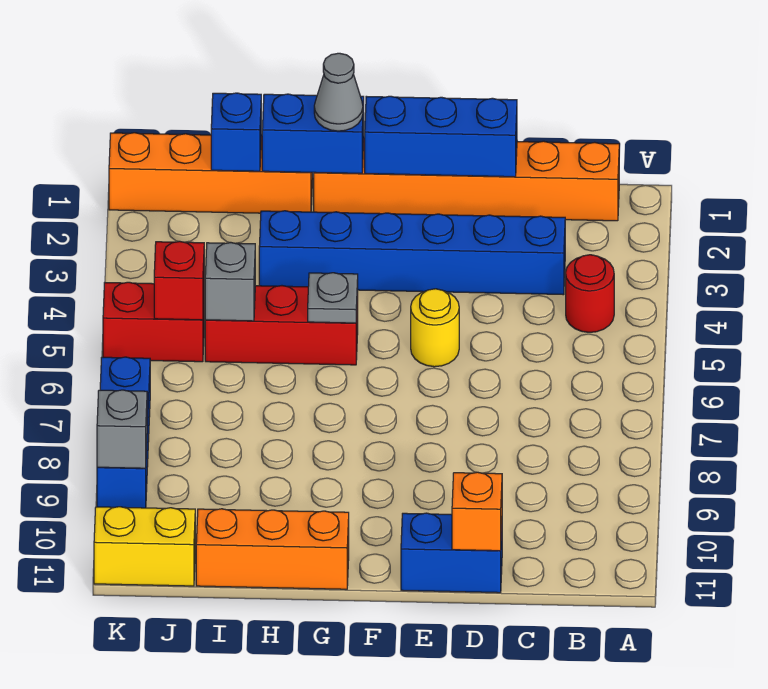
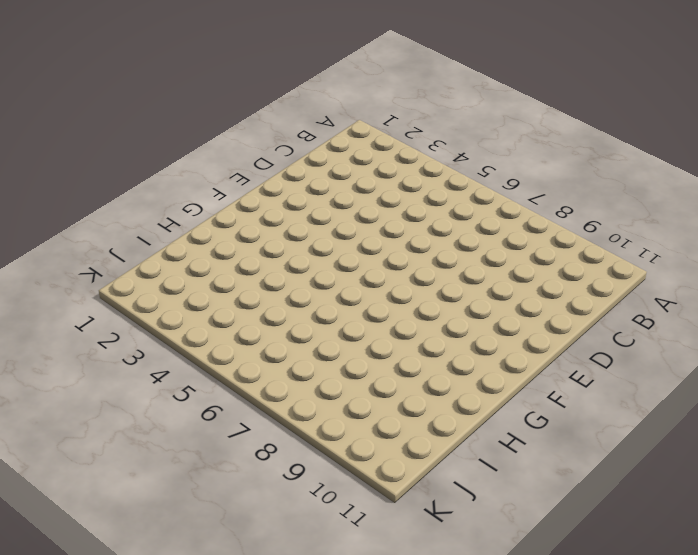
none -> orange 1x6 brick [314,138,619,221]
none -> red 1x1 round brick [566,255,614,332]
none -> blue 1x6 brick [259,211,565,295]

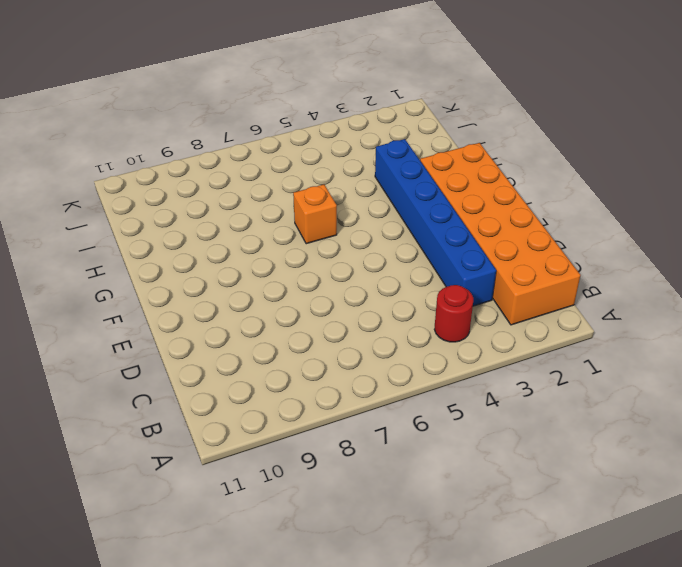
orange 2x6 brick [420,143,580,325] -> orange 1x6 brick [314,138,619,221]
orange 1x1 brick [293,184,337,244] -> orange 1x1 brick moved to [452,472,502,551]
none -> blue 1x2 brick [401,513,502,593]
none -> yellow 1x1 round brick [411,289,459,367]
none -> red 1x3 brick [205,286,358,365]

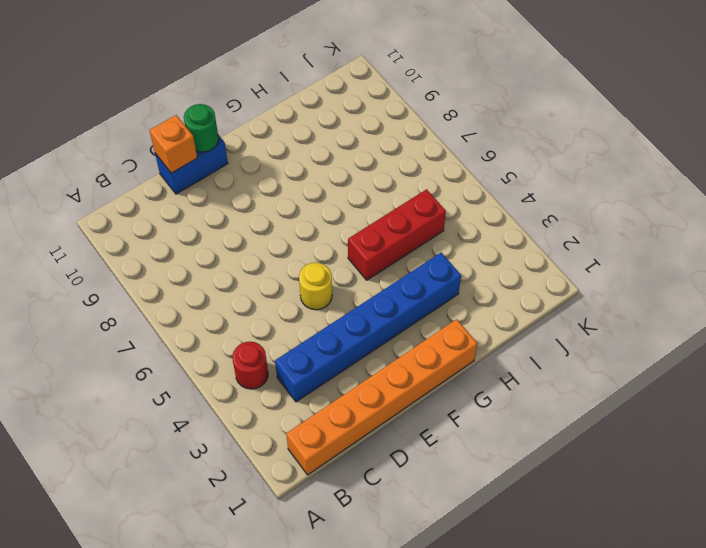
green 1x1 round brick [184,104,219,152] -> none
none -> orange 1x3 brick [196,509,349,589]
none -> orange 1x4 brick [109,133,313,213]
none -> red 1x2 brick [103,282,204,362]

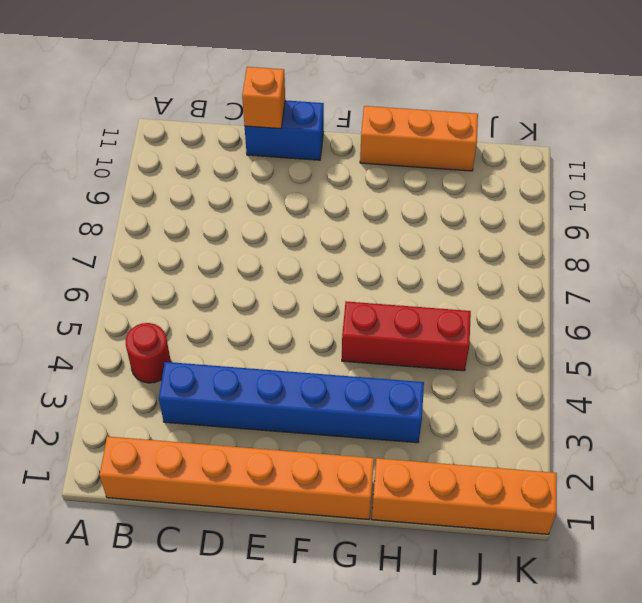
none -> yellow 1x1 round brick [411,289,459,367]
none -> red 1x2 brick [103,282,204,362]
none -> yellow 1x2 brick [94,507,195,586]

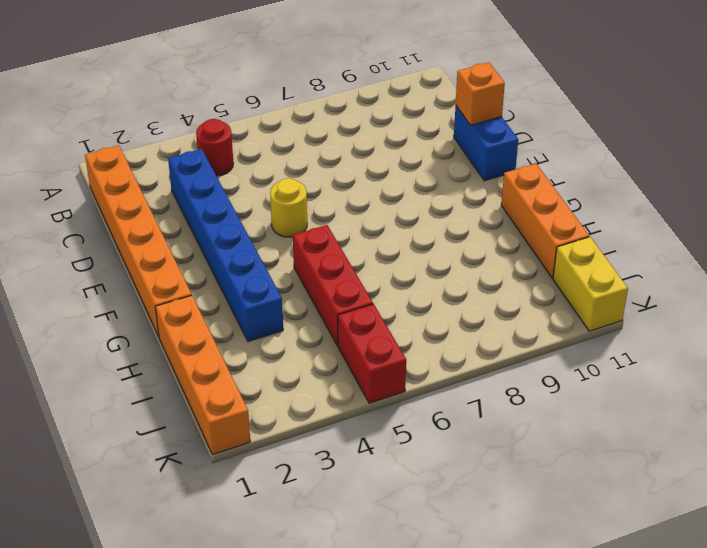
none -> blue 1x3 brick [97,357,150,508]
none -> blue 1x3 brick [365,96,517,177]
none -> blue 1x2 brick [262,94,364,173]

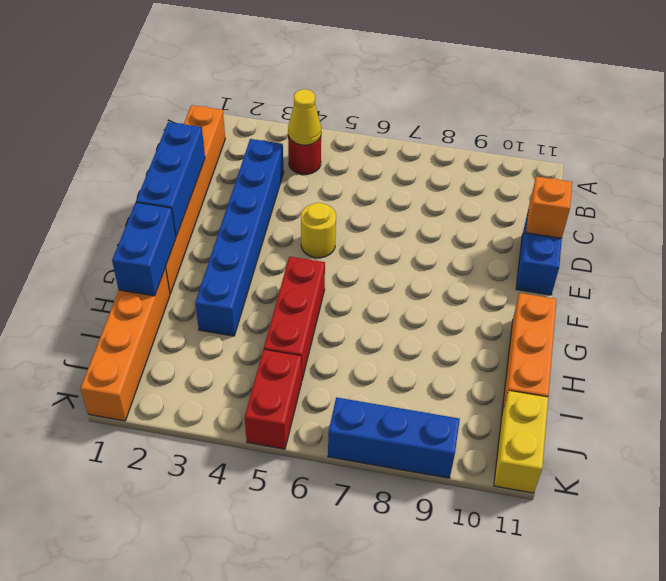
yellow 1x1 cone [288,89,321,145] -> none
none -> grey 1x1 plate [308,273,358,323]
none -> blue 1x1 brick [211,93,261,171]
none -> grey 1x1 brick [205,243,255,321]

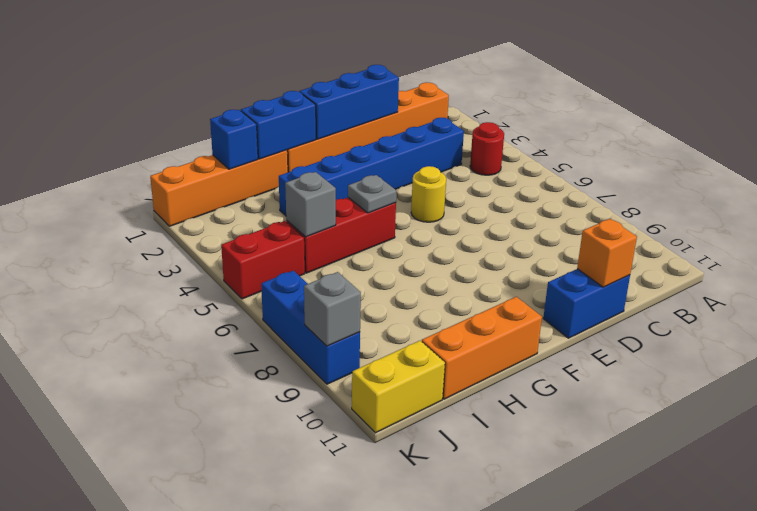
none -> red 1x1 brick [154,241,204,320]
none -> grey 1x1 cone [314,53,363,131]

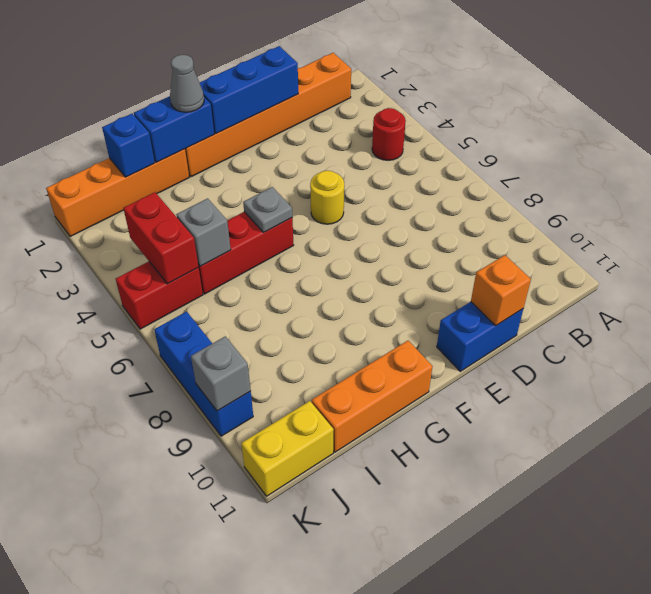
red 1x2 brick [123,192,199,284] -> red 1x1 brick [154,241,204,320]
none -> blue 1x6 brick [259,211,565,295]

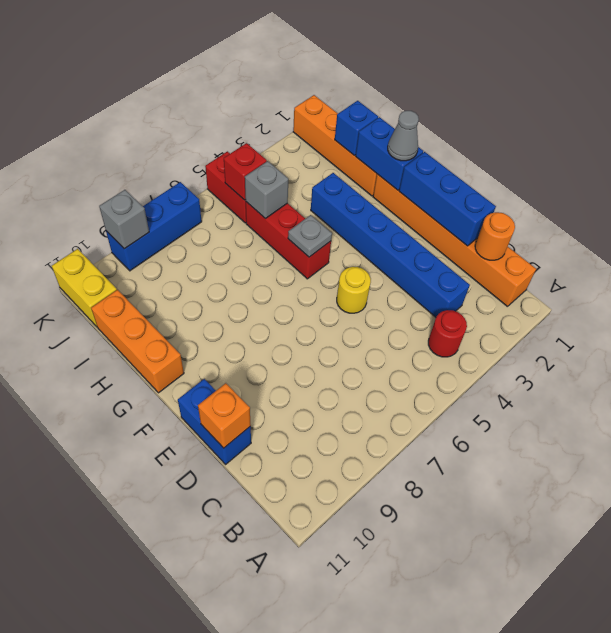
orange 1x1 round brick [475,212,515,260] -> none

